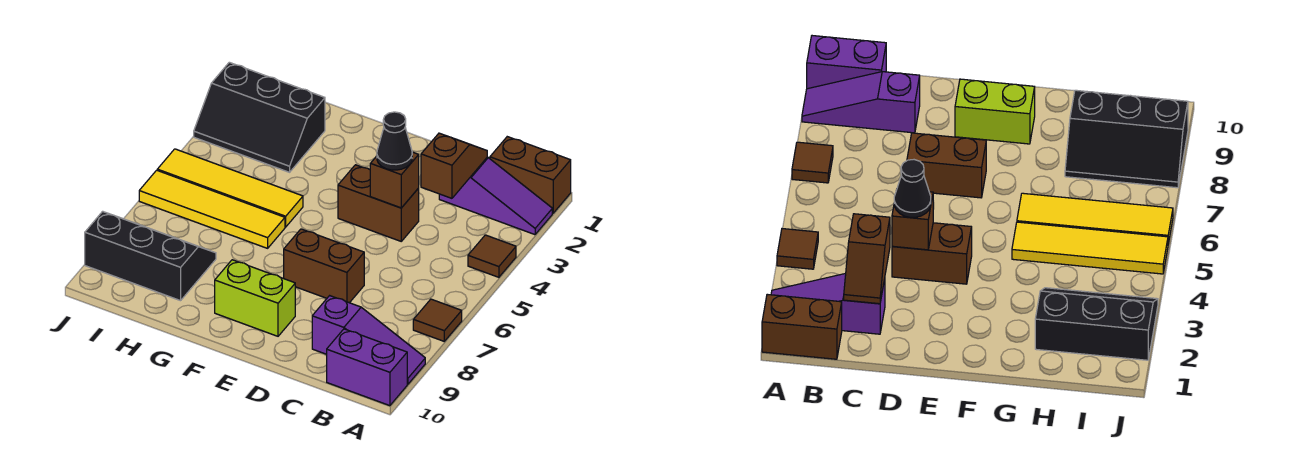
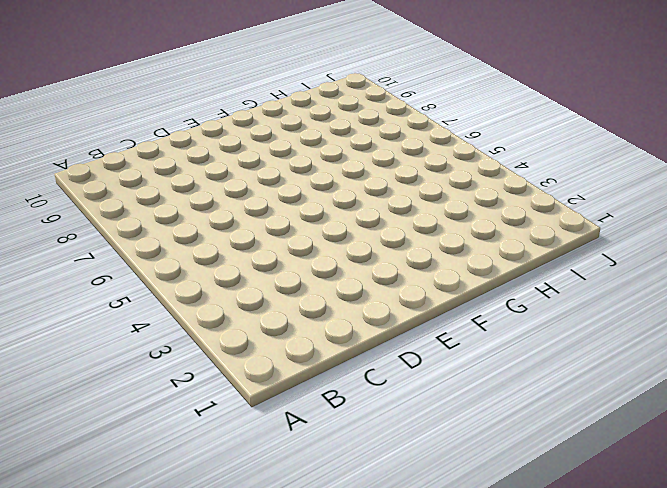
none -> brown 1x2 brick [490,137,571,213]
none -> purple 1x3 slope [439,157,552,235]
none -> brown 1x1 tile [468,235,516,277]

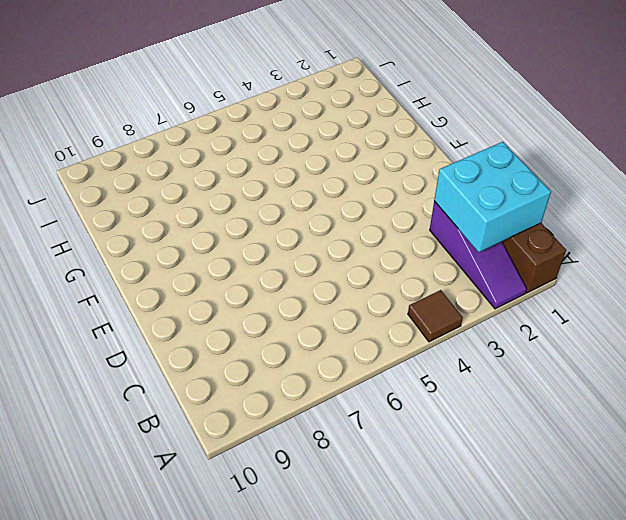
cyan 2x2 brick [434,142,551,252] -> brown 1x2 slope [421,133,487,198]
none -> brown 1x1 tile [413,299,462,341]
none -> purple 1x3 slope [312,296,425,384]
none -> purple 1x2 brick [327,329,407,406]

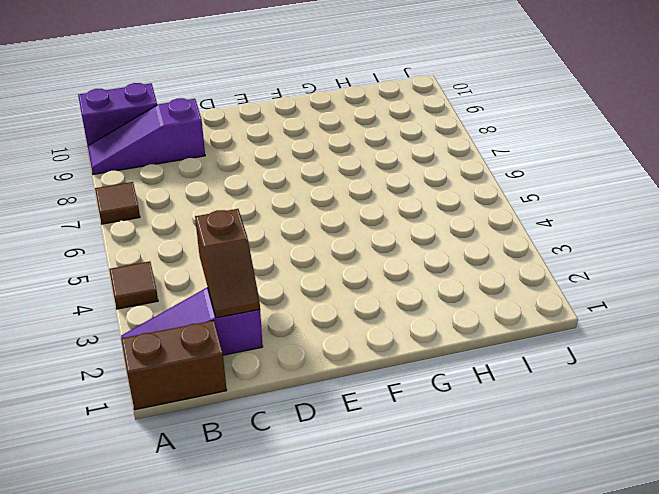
none -> brown 1x2 brick [338,165,419,241]
none -> brown 1x2 brick [284,229,364,303]
none -> lime 1x2 brick [215,260,295,336]

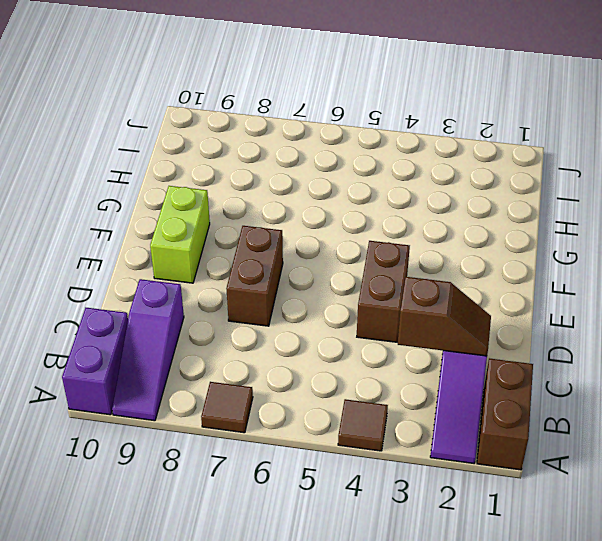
none -> yellow 1x4 tile [157,149,303,227]
none -> yellow 1x4 tile [139,170,285,248]
none -> black 2x3 slope [194,62,325,172]

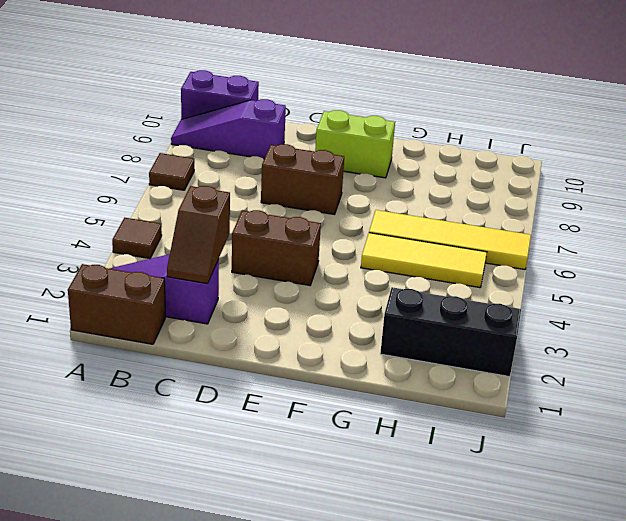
yellow 1x3 tile [361,233,487,288] -> yellow 1x4 tile [157,149,303,227]
none -> black 2x3 slope [85,211,216,301]
none -> brown 1x1 brick [370,152,419,208]
none -> black 1x1 cone [377,112,412,170]

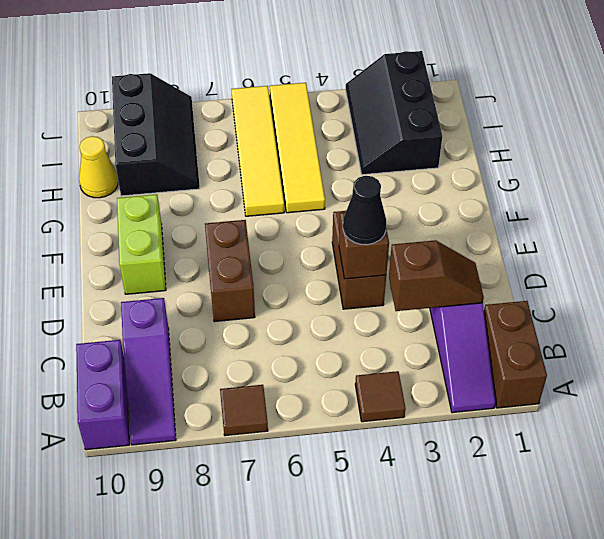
yellow 1x1 cone [79,136,118,198] -> none

